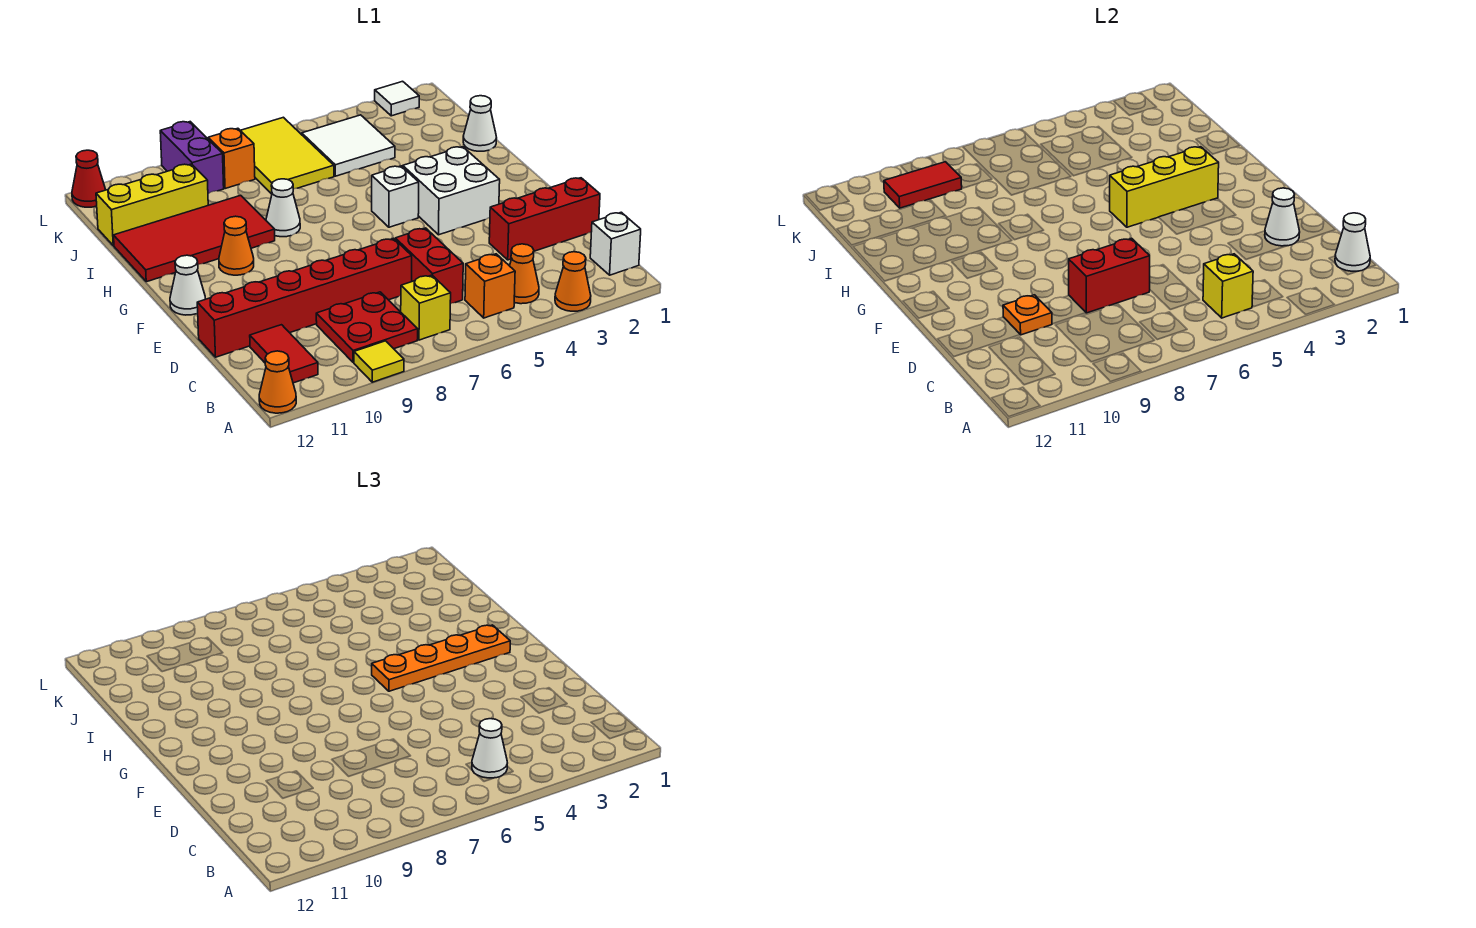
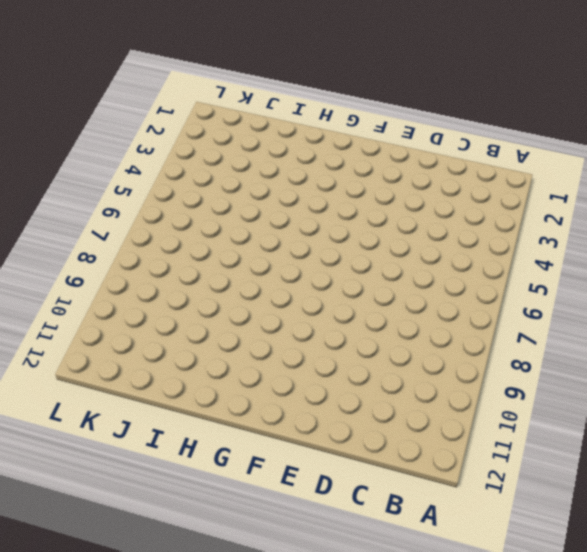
none -> orange 1x1 cone [555,252,591,311]
none -> yellow 1x1 tile [354,341,404,382]
none -> orange 1x1 cone [259,351,296,413]
none -> white 1x1 brick [590,212,641,275]

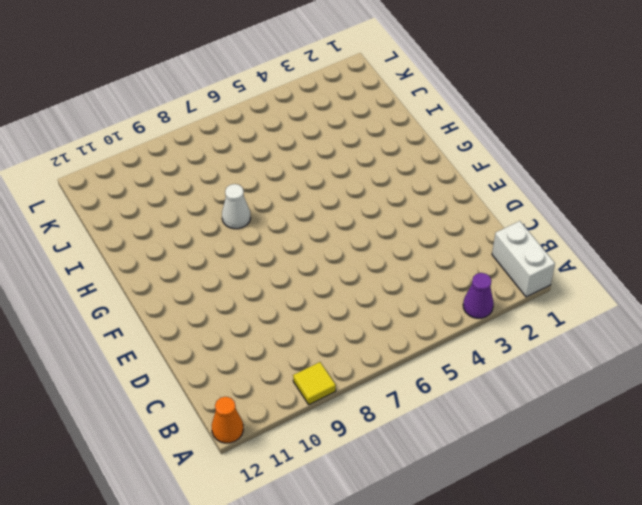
white 1x2 brick [492,221,555,297] -> white 1x1 brick [590,212,641,275]
purple 1x1 cone [463,273,494,318] -> orange 1x1 cone [555,252,591,311]
none -> orange 1x1 cone [510,244,539,304]
none -> orange 1x1 brick [465,254,515,318]
none -> yellow 1x1 brick [401,275,451,340]
none -> red 2x2 plate [316,292,418,363]

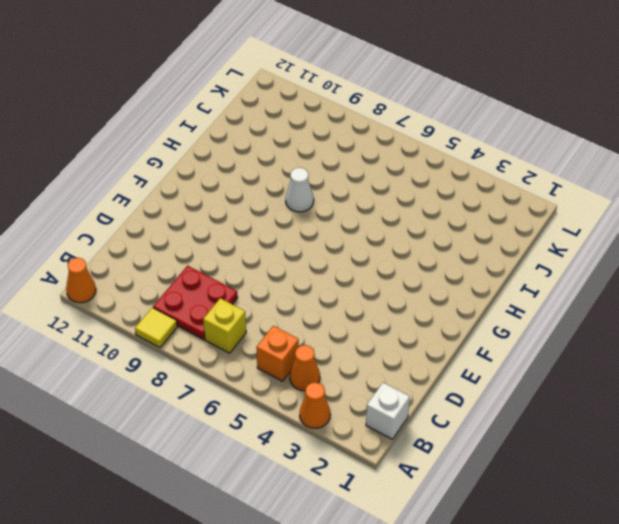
none -> red 1x2 tile [250,325,318,383]
none -> red 1x2 brick [395,228,463,304]
none -> red 1x3 brick [489,178,600,260]
none -> red 1x6 brick [197,238,412,357]

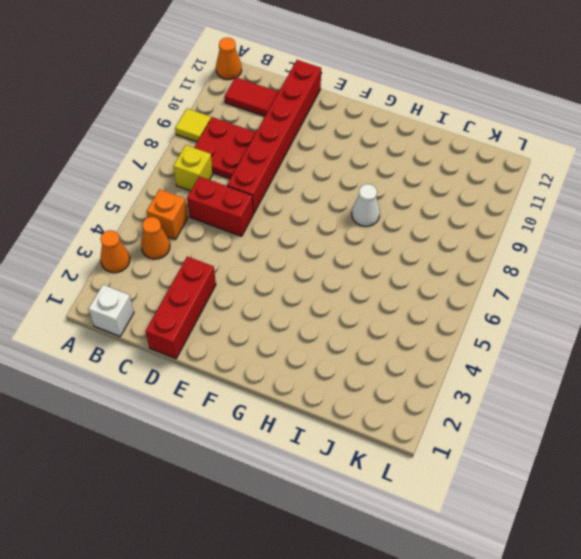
none -> white 2x2 brick [403,147,500,235]
none -> white 1x1 cone [170,255,205,315]
none -> white 1x1 brick [372,166,419,227]
none -> orange 1x1 cone [219,216,254,275]

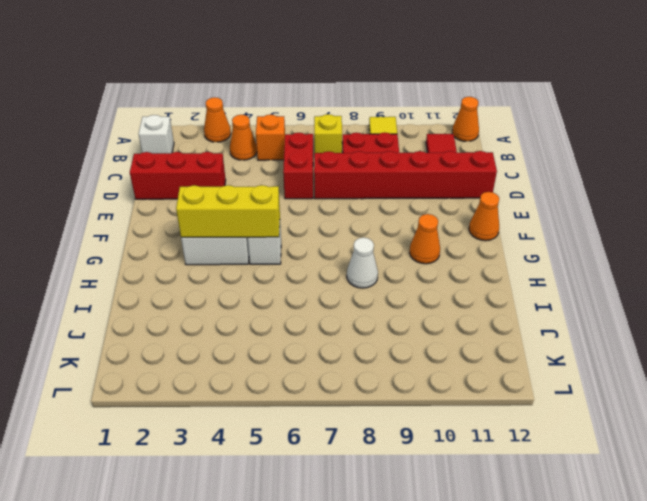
orange 1x1 cone [469,192,499,241] -> white 1x1 cone [170,255,205,315]
none -> red 2x4 tile [114,195,275,282]
none -> white 1x1 cone [463,96,497,151]
none -> white 2x2 tile [302,115,395,176]
none -> yellow 2x3 tile [240,117,334,194]

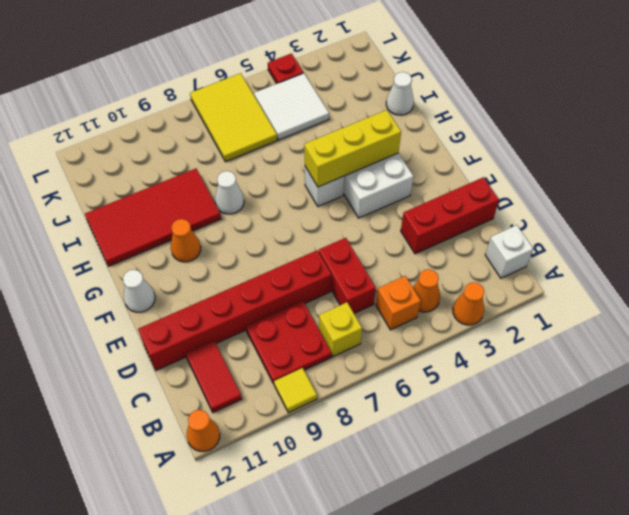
red 1x1 plate [268,53,303,84] -> none
none -> yellow 1x3 brick [96,164,208,246]
none -> orange 1x1 brick [208,128,255,189]
none -> purple 1x2 brick [160,122,224,194]
none -> white 1x1 tile [375,81,419,116]

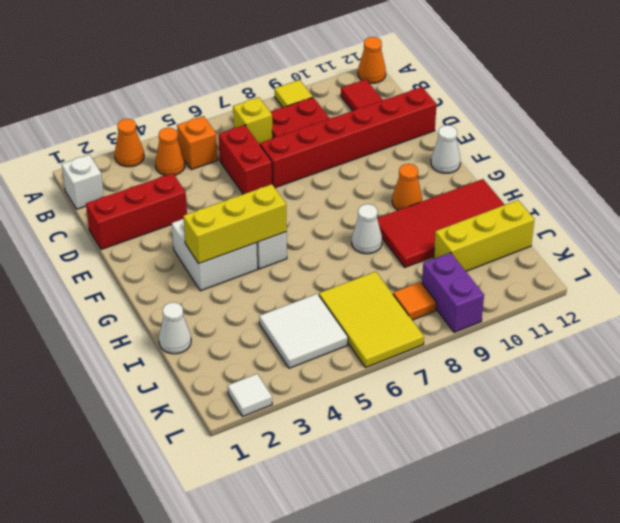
orange 1x1 tile [393,282,436,320] -> orange 1x1 brick [208,128,255,189]
none -> red 1x1 cone [72,150,106,207]
none -> white 1x1 cone [1335,213,1370,271]
none -> yellow 1x1 brick [1203,254,1253,318]
none -> white 1x1 cone [1265,188,1300,246]

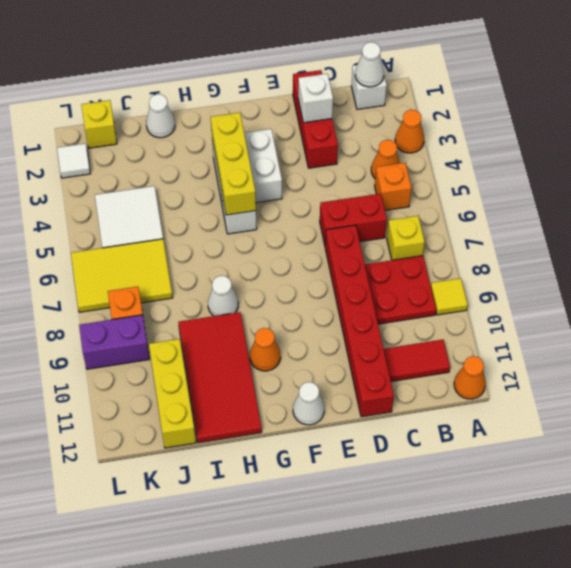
white 1x1 brick [298,74,333,123] -> white 1x1 cone [1265,188,1300,246]
yellow 1x1 brick [81,100,117,148] -> yellow 1x1 brick moved to [1203,254,1253,318]
none -> red 1x1 cone [72,150,106,207]
none -> red 1x2 brick [1069,238,1150,313]
none -> orange 1x1 plate [1003,295,1052,335]
none -> red 1x2 tile [884,162,962,208]

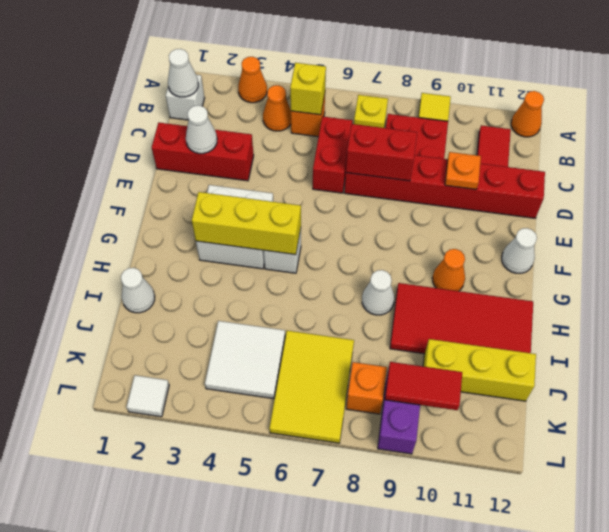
none -> red 1x1 cone [72,150,106,207]
none -> white 1x1 cone [472,719,507,778]
none -> orange 1x4 plate [372,625,510,691]

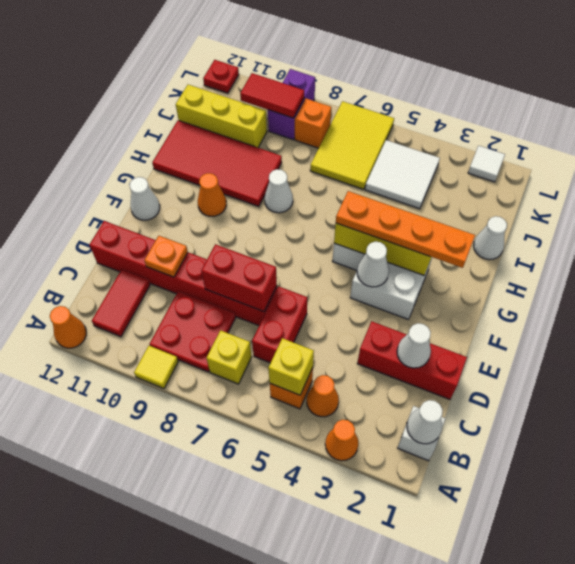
white 1x1 cone [357,242,389,287] -> white 1x1 cone moved to [472,719,507,778]
red 1x1 plate [203,60,239,93] -> red 1x1 cone [72,150,106,207]

